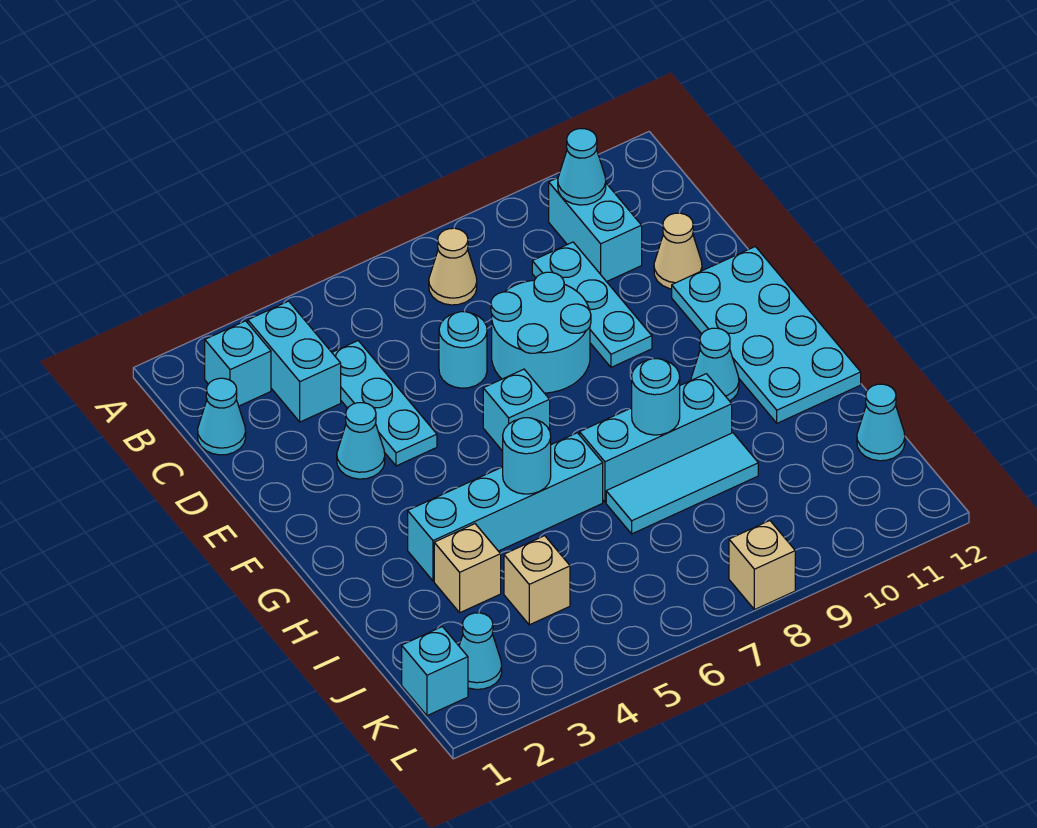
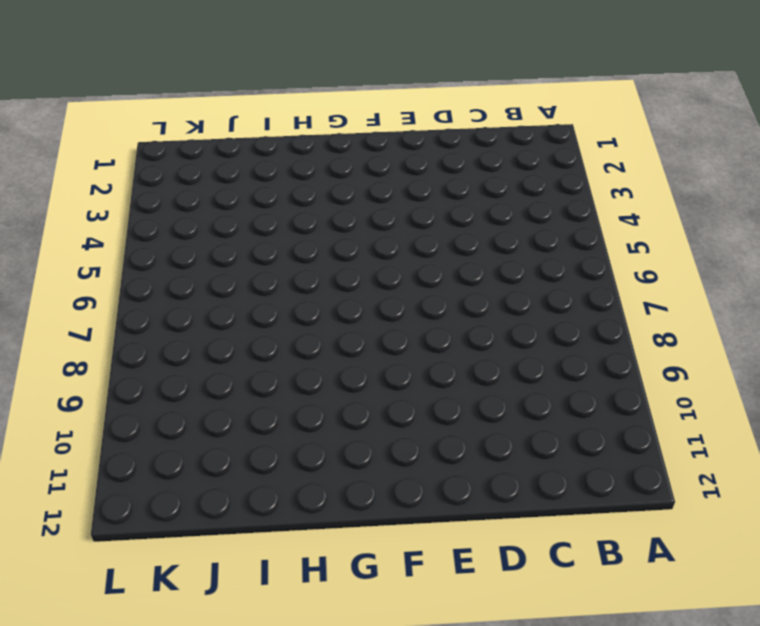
none -> cyan 1x1 brick [205,321,271,406]
none -> cyan 1x2 brick [248,301,341,422]
none -> tan 1x1 cone [429,228,477,305]

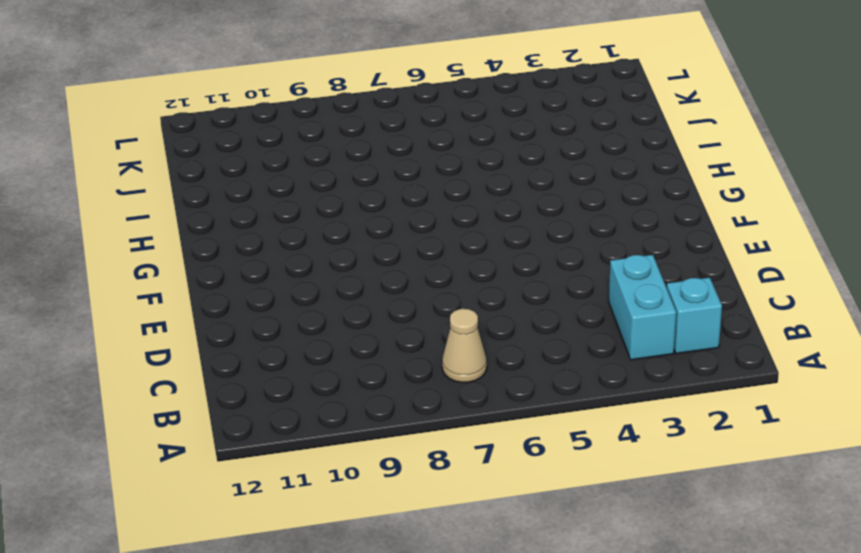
none -> cyan 1x2 brick [549,178,642,282]
none -> cyan 1x1 cone [198,378,246,455]
none -> cyan 1x3 plate [332,341,437,466]

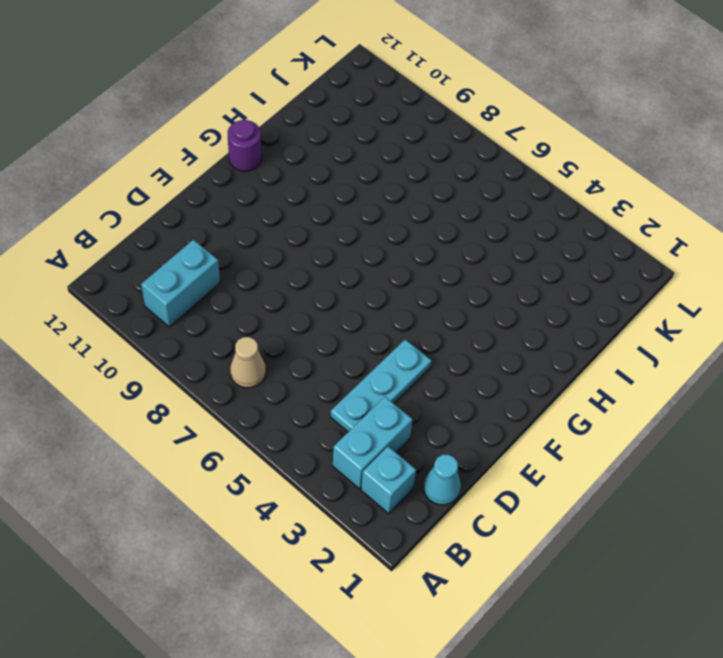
purple 1x1 round brick [227,120,262,171] -> cyan 2x4 plate [672,247,861,423]
none -> cyan 1x3 plate [532,242,652,367]
none -> cyan 1x1 round brick [439,312,487,388]
none -> cyan 2x2 round brick [491,272,591,393]

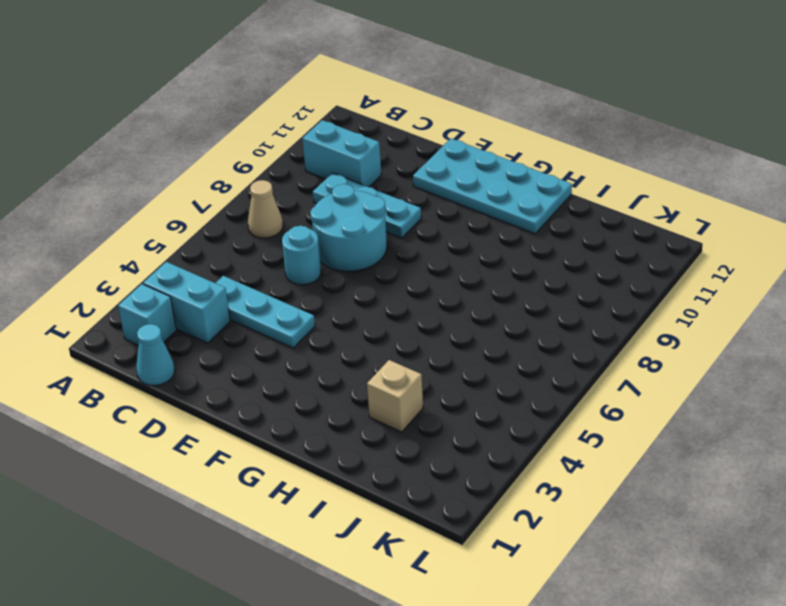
none -> tan 1x1 cone [654,213,702,289]
none -> cyan 1x1 cone [337,403,385,479]
none -> cyan 1x1 brick [483,369,550,451]

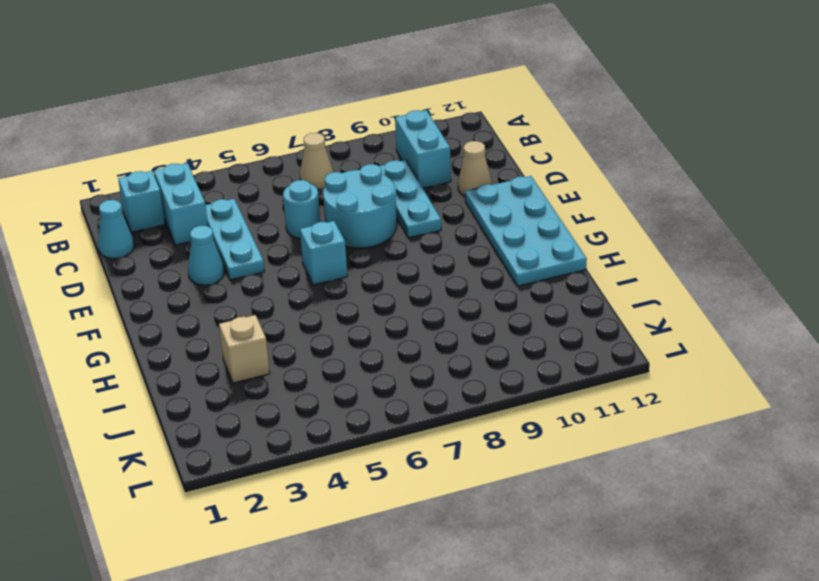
none -> cyan 1x1 cone [691,328,739,401]
none -> cyan 1x4 brick [408,433,603,581]
none -> cyan 1x3 brick [580,374,732,502]

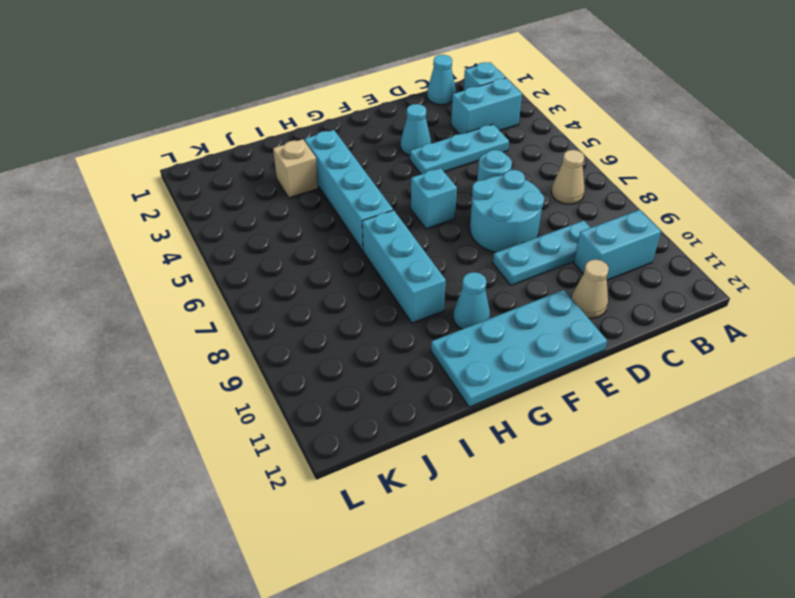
none -> cyan 1x3 tile [606,433,758,534]
none -> tan 1x1 brick [504,536,570,625]
none -> cyan 1x1 cone [857,384,905,461]

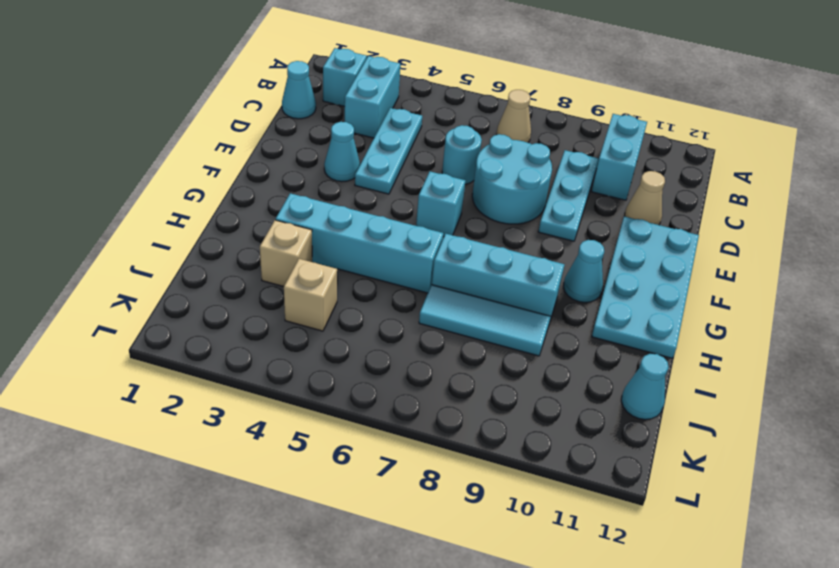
none -> cyan 1x1 brick [402,627,468,716]
none -> cyan 1x1 cone [459,613,502,689]
none -> tan 1x1 brick [729,521,795,610]

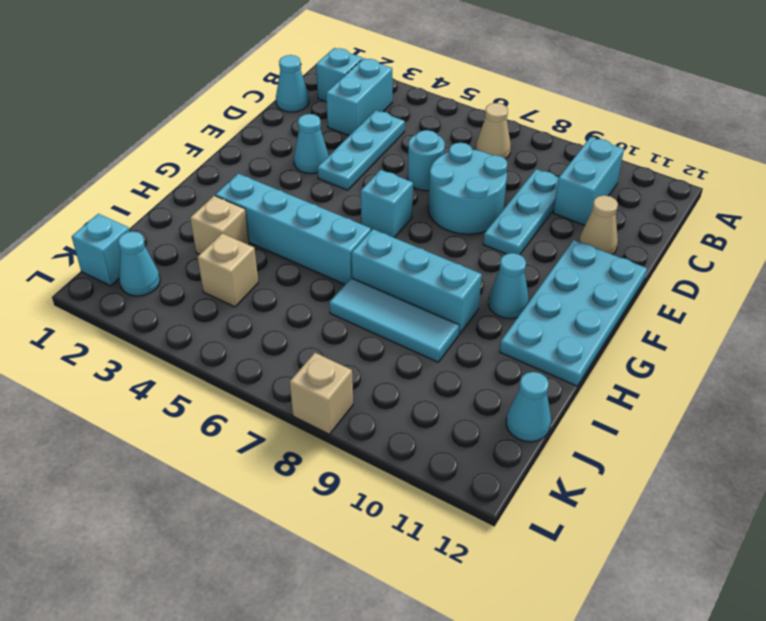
none -> cyan 1x1 cone [558,129,606,205]
none -> cyan 1x1 round brick [503,418,551,494]
none -> cyan 1x1 round brick [632,359,680,435]

